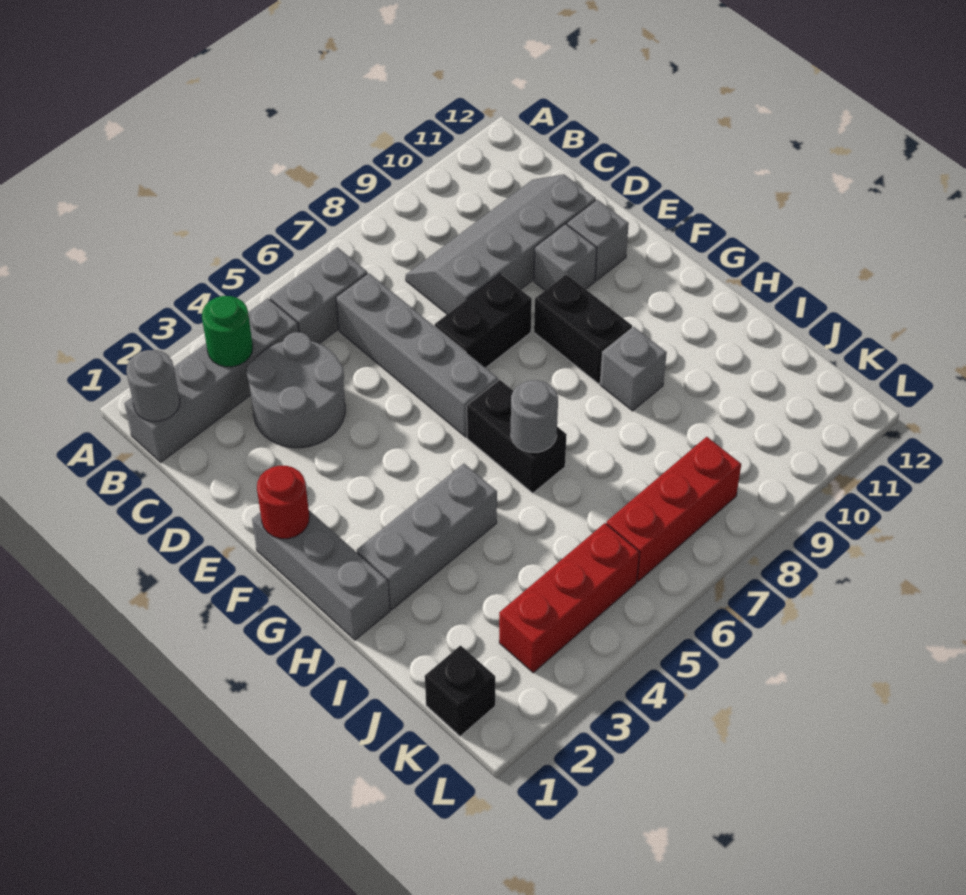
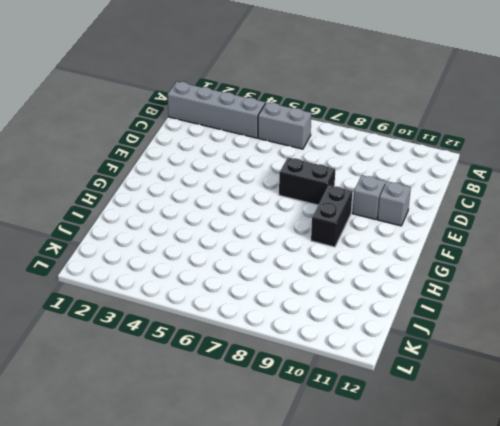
none -> grey 2x2 round brick [247,332,345,448]
none -> grey 1x4 brick [336,273,498,437]
none -> grey 2x4 slope [406,175,596,314]

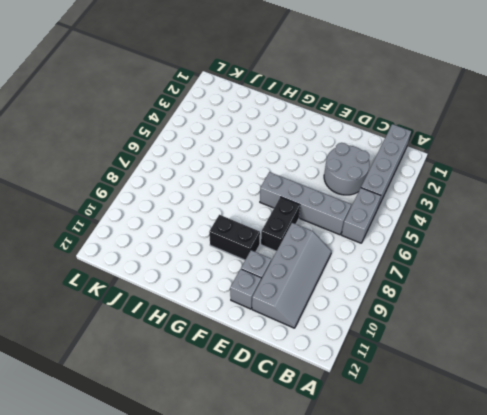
none -> grey 1x3 brick [252,511,390,640]
none -> black 1x2 brick [467,380,567,493]
none -> grey 1x3 brick [357,464,497,610]

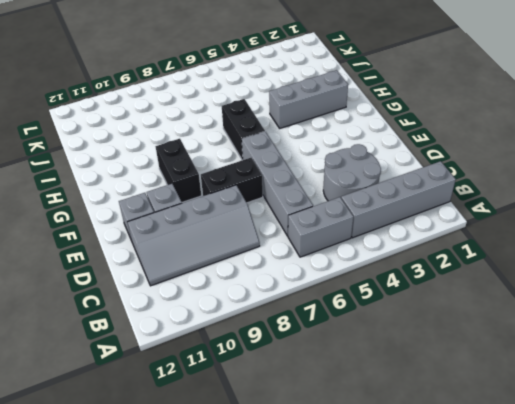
none -> grey 1x3 brick [252,511,390,640]
none -> grey 1x1 brick [600,327,667,411]
none -> black 1x1 brick [425,645,495,736]

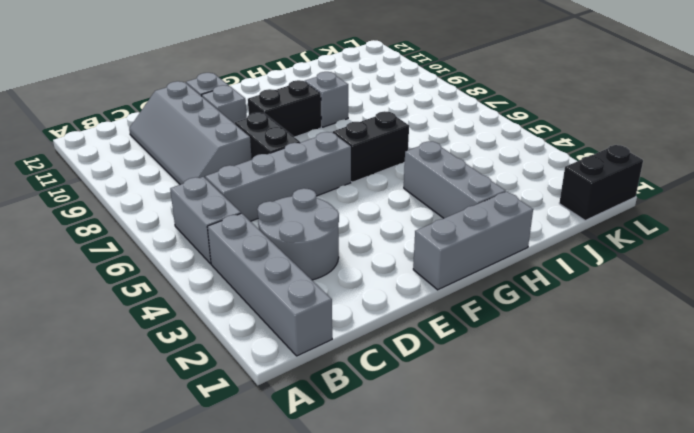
black 1x2 brick [559,145,643,220] -> black 1x1 brick [425,645,495,736]
none -> red 1x3 brick [499,523,640,673]
none -> red 1x3 brick [606,437,741,581]
none -> grey 1x1 round brick [126,350,180,421]

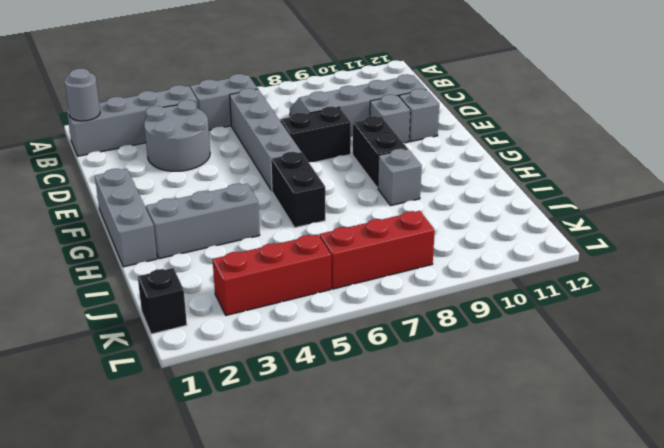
none -> green 1x1 round brick [202,296,253,367]
none -> red 1x1 round brick [257,466,309,539]
none -> grey 1x1 round brick [511,380,558,452]

